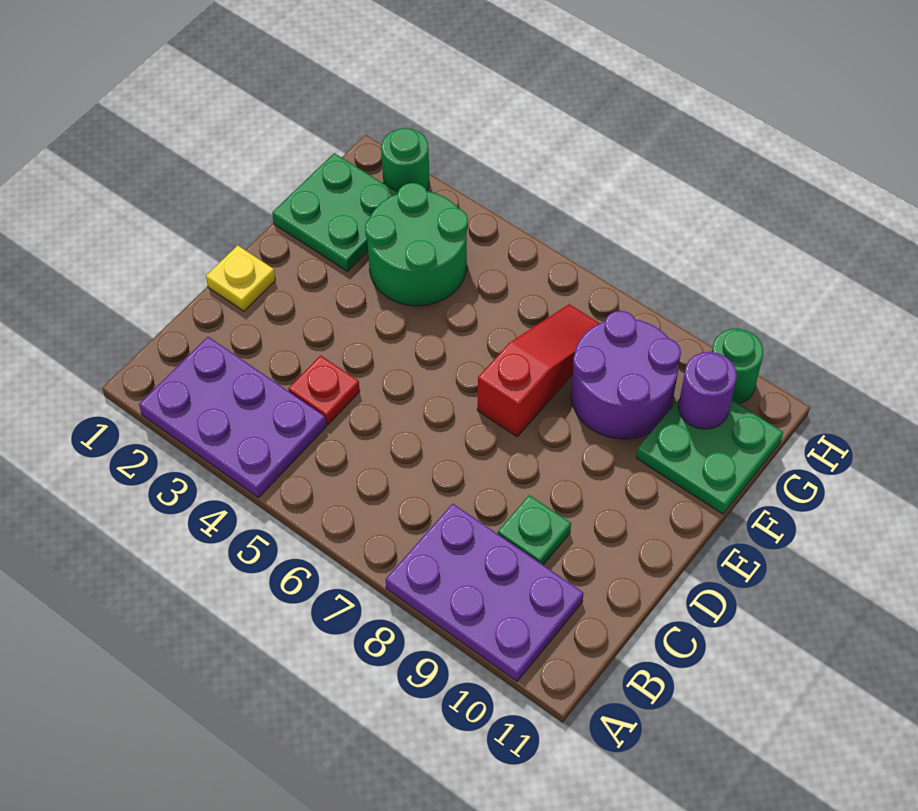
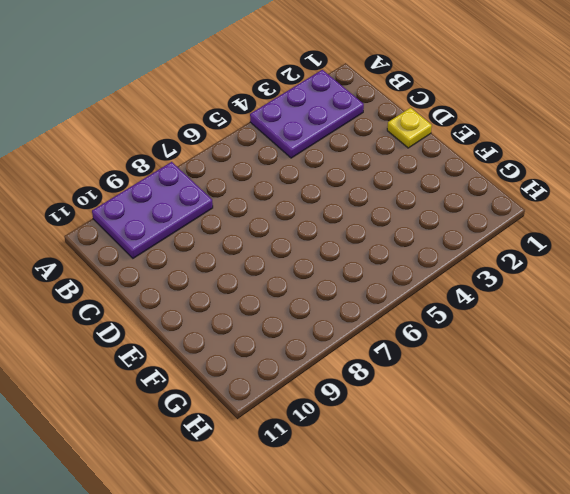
none -> red 1x1 plate [288,355,360,425]
none -> green 1x1 plate [498,495,571,565]
none -> red 1x3 slope [477,304,600,437]

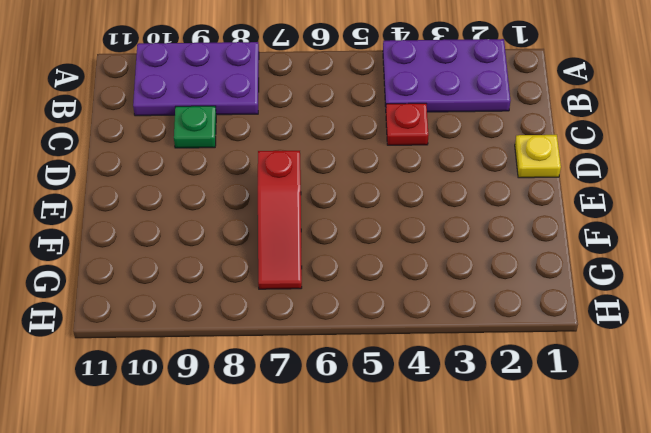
none -> green 2x2 plate [272,153,398,271]
none -> green 2x2 round brick [365,183,468,306]
none -> purple 2x2 round brick [571,311,681,439]

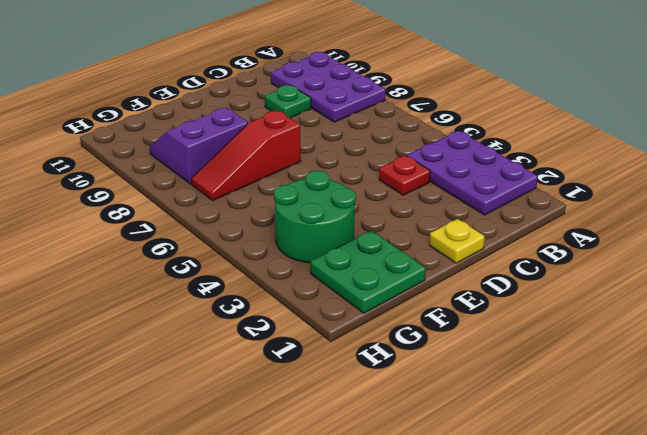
purple 2x2 slope [150,108,248,184] -> purple 2x2 round brick [571,311,681,439]
none -> green 2x2 plate [636,399,783,514]
none -> green 1x1 round brick [381,128,429,192]
none -> green 1x1 round brick [712,329,764,404]

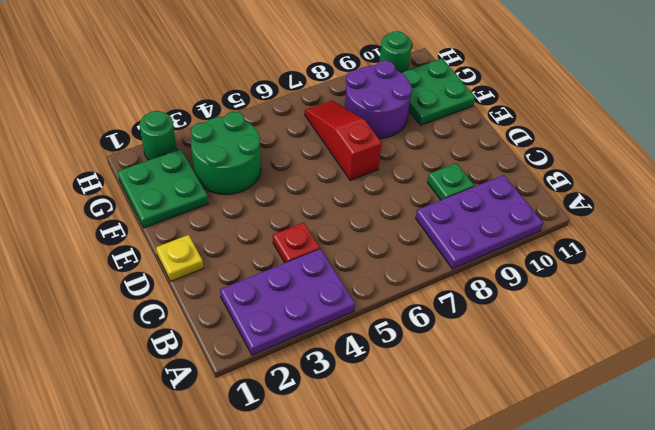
none -> purple 1x1 round brick [678,352,737,429]

